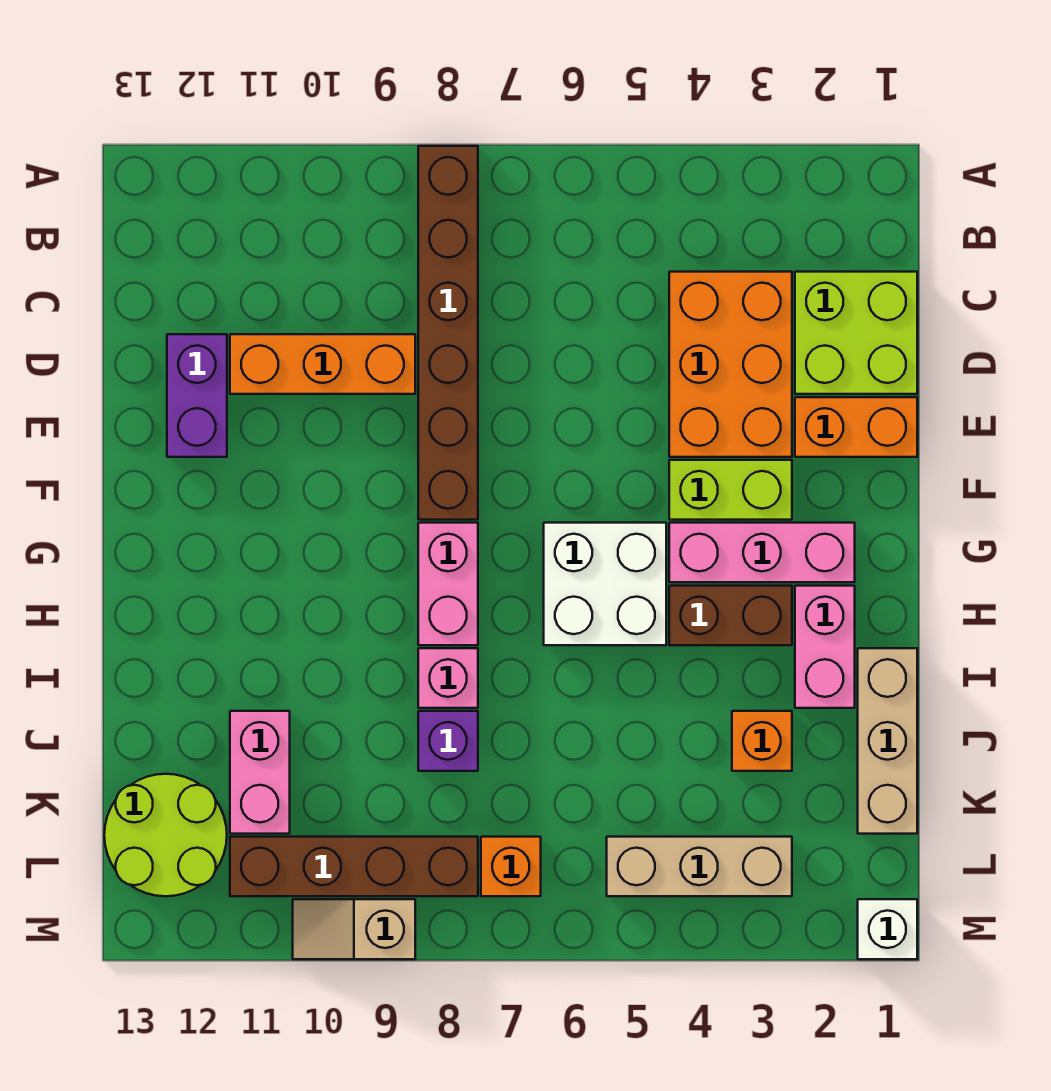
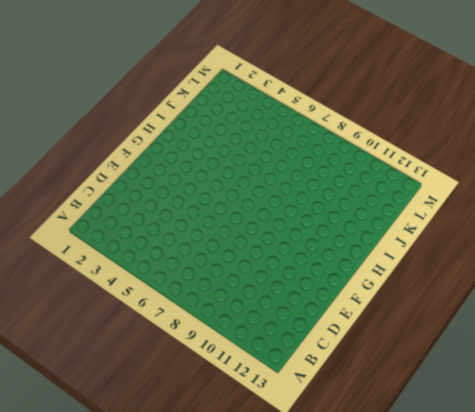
none -> brown 1x6 brick [418,146,478,520]
none -> lime 2x2 brick [795,272,917,394]
none -> orange 2x3 brick [669,272,792,457]

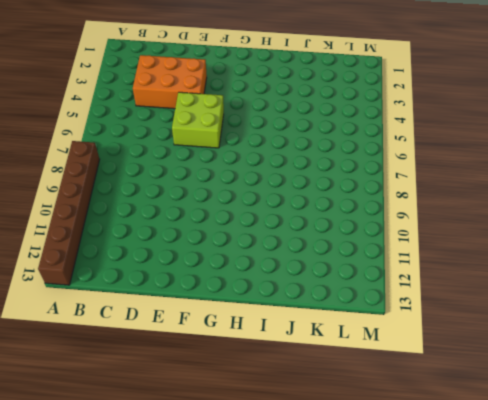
brown 1x6 brick [38,141,100,285] -> brown 1x6 brick turned to [418,146,478,520]
lime 2x2 brick [172,92,224,148] -> lime 2x2 brick moved to [795,272,917,394]
none -> orange 1x3 brick [230,334,415,394]
none -> purple 1x2 brick [167,334,227,457]
none -> orange 1x2 brick [795,397,917,457]

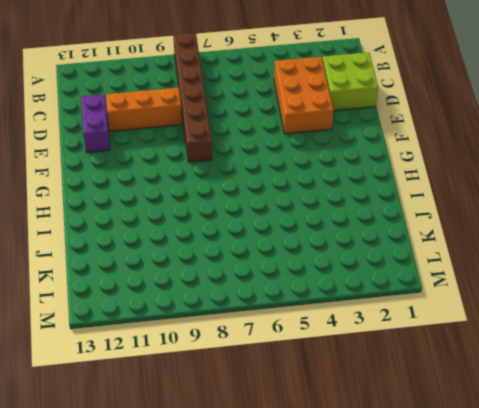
none -> orange 1x2 brick [795,397,917,457]
none -> lime 1x2 brick [669,460,792,520]
none -> pink 1x3 brick [669,523,855,582]

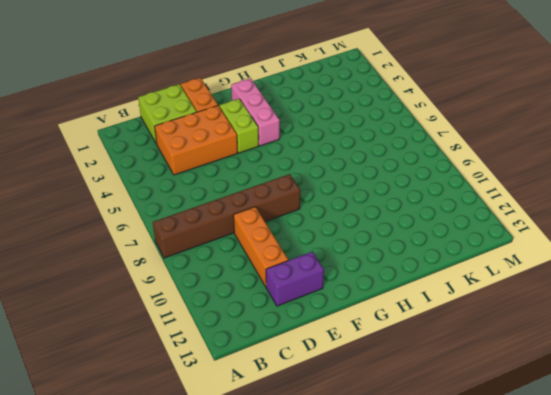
none -> white 2x2 brick [544,523,666,645]
none -> pink 1x2 brick [418,523,478,645]
none -> pink 1x2 brick [795,586,855,708]

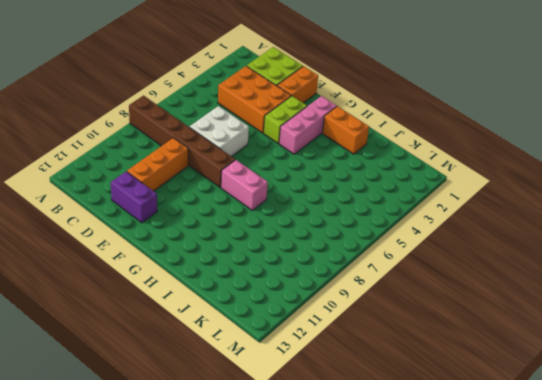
white 2x2 brick [189,106,249,156] -> white 2x2 brick moved to [544,523,666,645]
orange 1x2 brick [322,106,369,154] -> pink 1x2 brick [795,586,855,708]
none -> brown 1x2 brick [669,586,792,645]
none -> tan 1x3 brick [858,648,917,834]
none -> pink 1x1 brick [418,648,478,708]

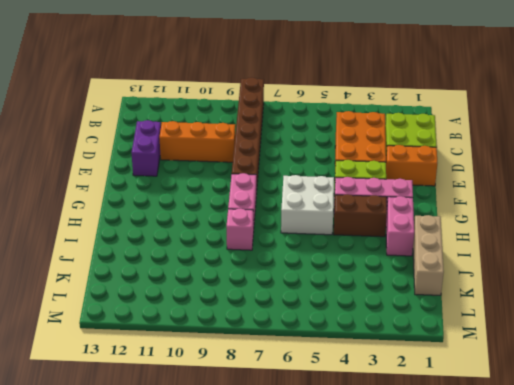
none -> orange 1x1 brick [732,711,792,771]
none -> purple 1x1 brick [418,711,478,771]
none -> pink 1x2 brick [230,711,290,834]

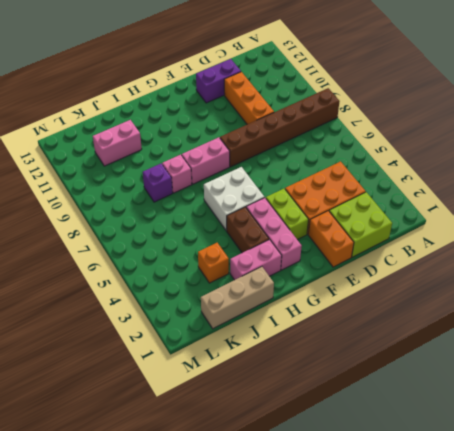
none -> lime 2x2 round brick [104,774,227,896]
none -> tan 1x3 brick [607,837,792,896]
none -> orange 1x1 brick [481,837,541,896]

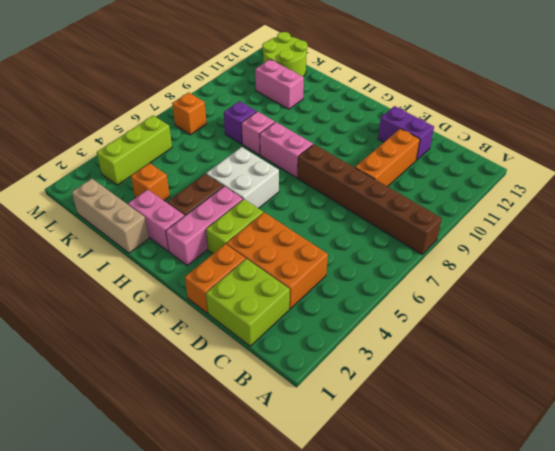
lime 1x3 brick [97,116,172,185] -> tan 1x3 brick [607,837,792,896]
none -> brown 1x4 brick [230,837,478,896]
none -> white 1x1 brick [858,899,917,959]
none -> tan 1x2 slope [293,899,415,959]

